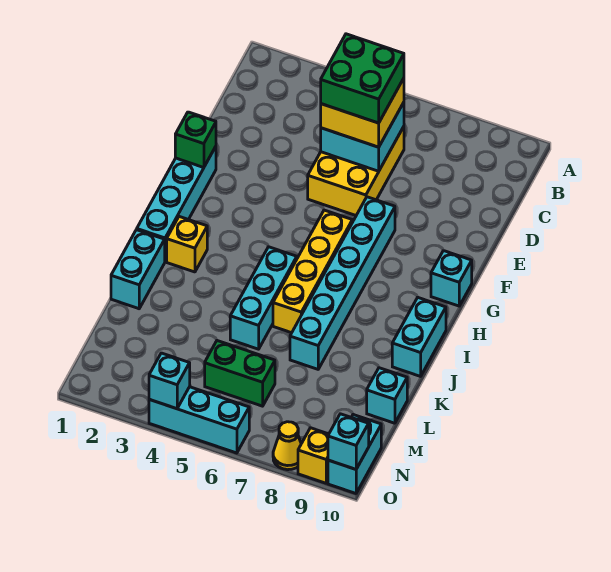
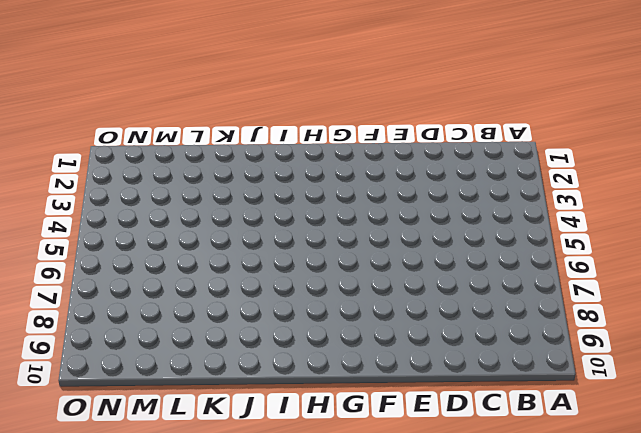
none -> yellow 2x3 brick [308,127,404,215]
none -> cyan 1x4 brick [137,147,216,261]
none -> cyan 1x6 brick [290,197,395,369]

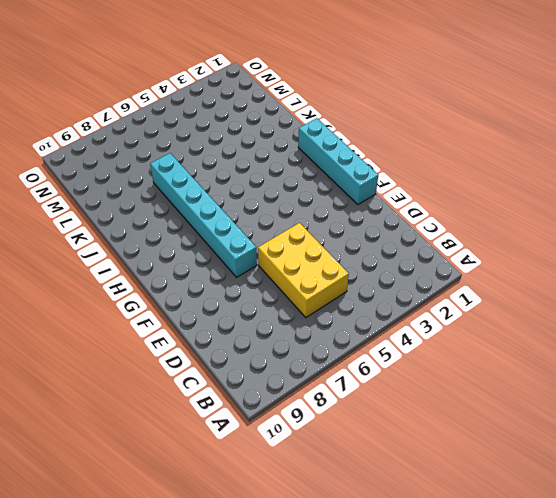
none -> yellow 1x4 brick [273,210,352,333]
none -> cyan 1x1 brick [431,251,472,306]
none -> yellow 1x1 brick [167,217,207,272]

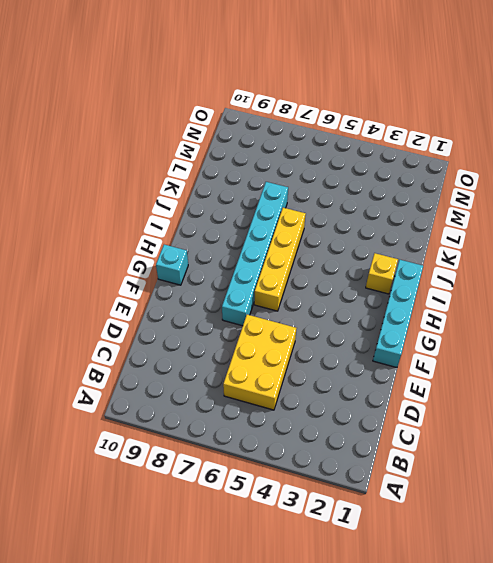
none -> cyan 1x3 brick [230,247,297,349]
none -> cyan 1x2 brick [392,297,446,376]
none -> cyan 1x2 brick [111,230,165,309]

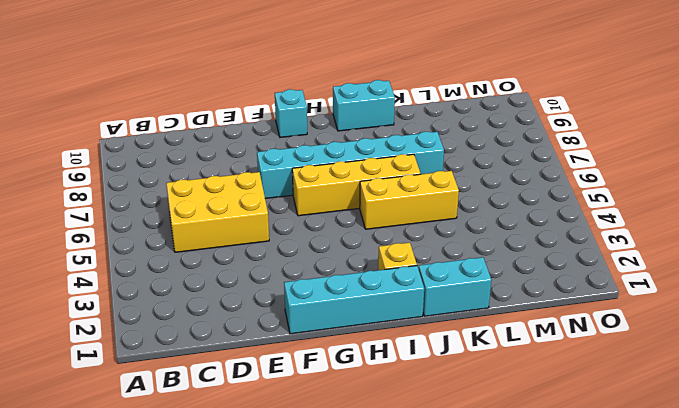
yellow 1x3 brick [360,171,459,229] -> cyan 1x3 brick [230,247,297,349]
none -> cyan 1x1 brick [367,368,407,423]
none -> green 1x2 brick [205,341,275,406]
none -> cyan 1x2 brick [328,415,381,493]

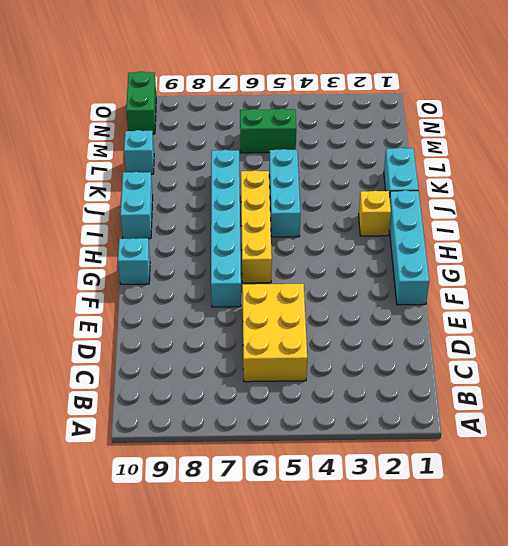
green 1x2 brick [126,71,156,134] -> cyan 1x2 brick [328,415,381,493]
none -> cyan 1x3 brick [149,387,249,453]
none -> yellow 1x1 cone [273,422,301,470]
none -> yellow 1x1 brick [298,428,329,483]

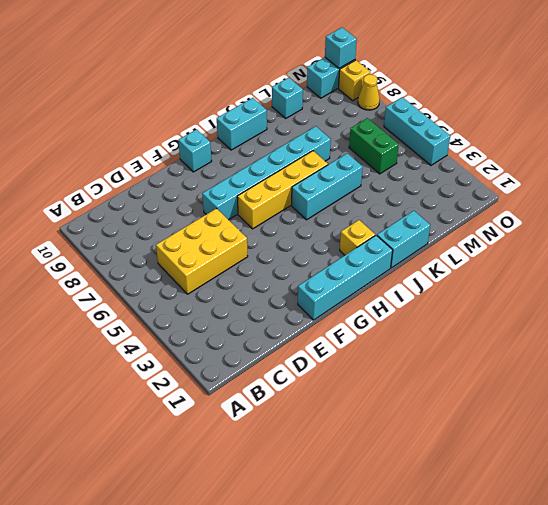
none -> cyan 2x2 brick [321,102,404,171]
none -> green 1x1 brick [175,112,216,168]
none -> cyan 1x1 brick [149,353,190,409]

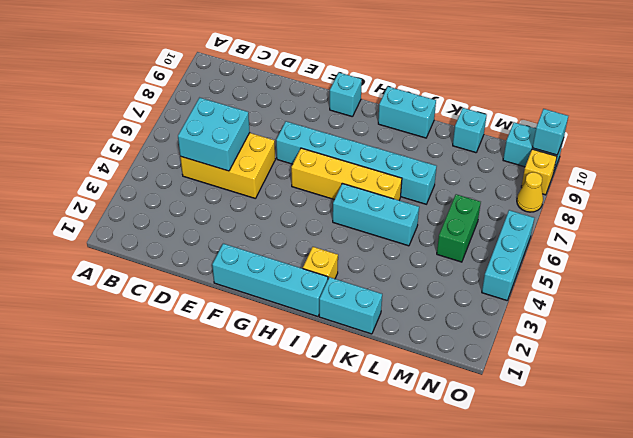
none -> green 1x1 brick [175,112,216,168]
none -> cyan 1x1 brick [149,353,190,409]
none -> yellow 2x2 brick [321,78,404,147]

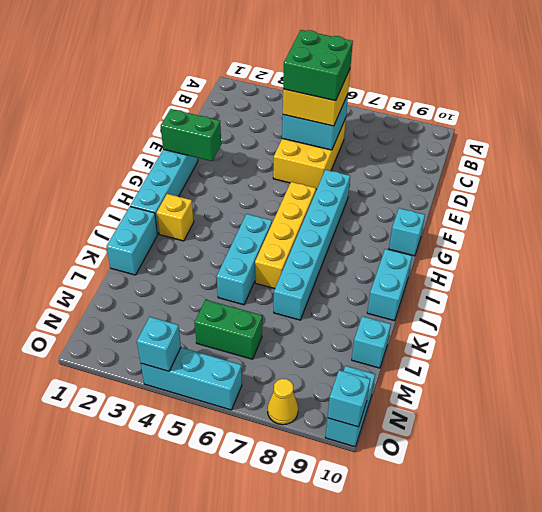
green 1x2 brick [161,109,221,161] -> green 1x1 brick [175,112,216,168]
none -> yellow 1x1 brick [298,428,329,483]

